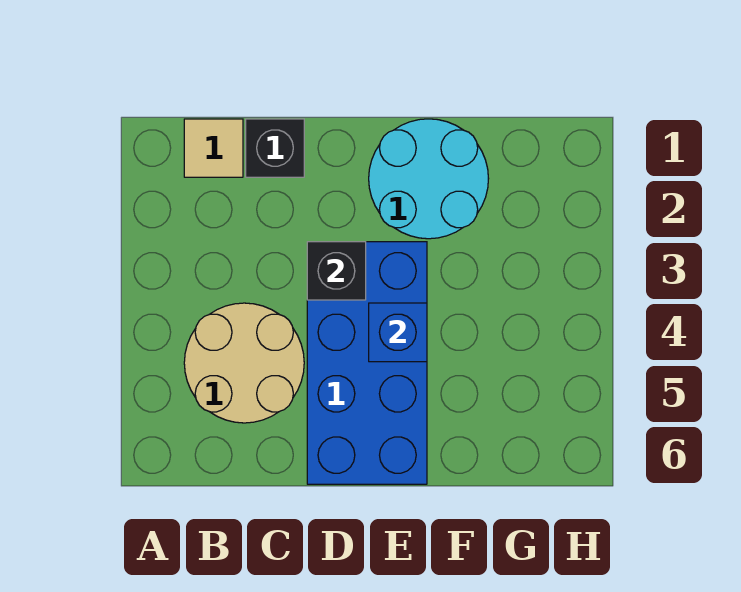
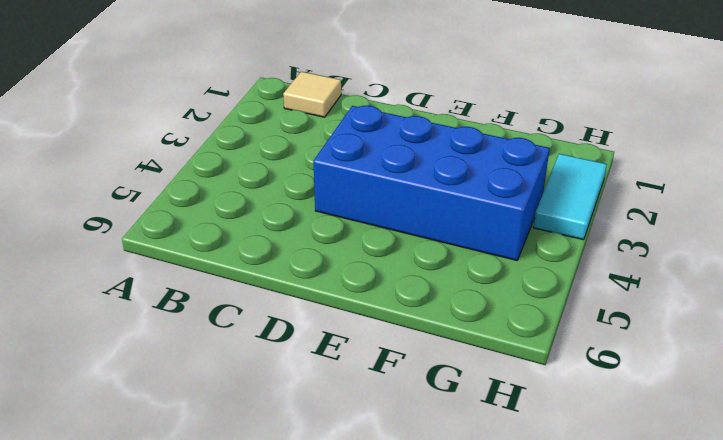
blue 2x4 brick [313,106,550,260] -> blue 2x4 brick turned to [307,242,427,484]
cyan 1x2 tile [533,154,607,240] -> none
none -> tan 2x2 round brick [184,303,304,423]
none -> black 1x1 brick [246,119,304,177]

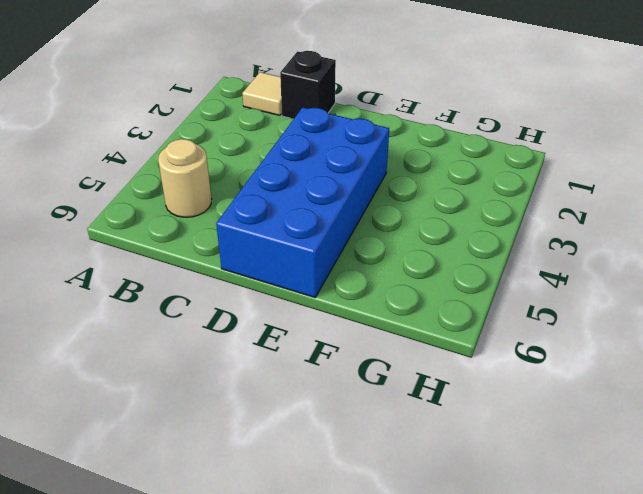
tan 1x1 round brick [158,139,212,217] -> tan 2x2 round brick [184,303,304,423]
none -> cyan 2x2 round brick [369,119,489,239]
none -> black 1x1 brick [307,242,366,300]

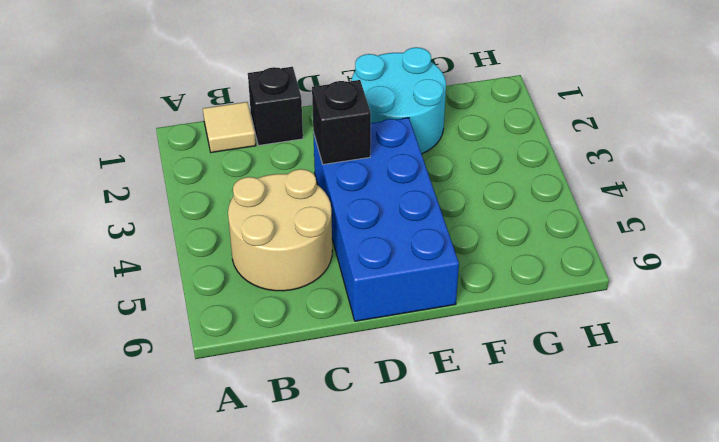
none -> blue 1x1 brick [369,303,427,362]

